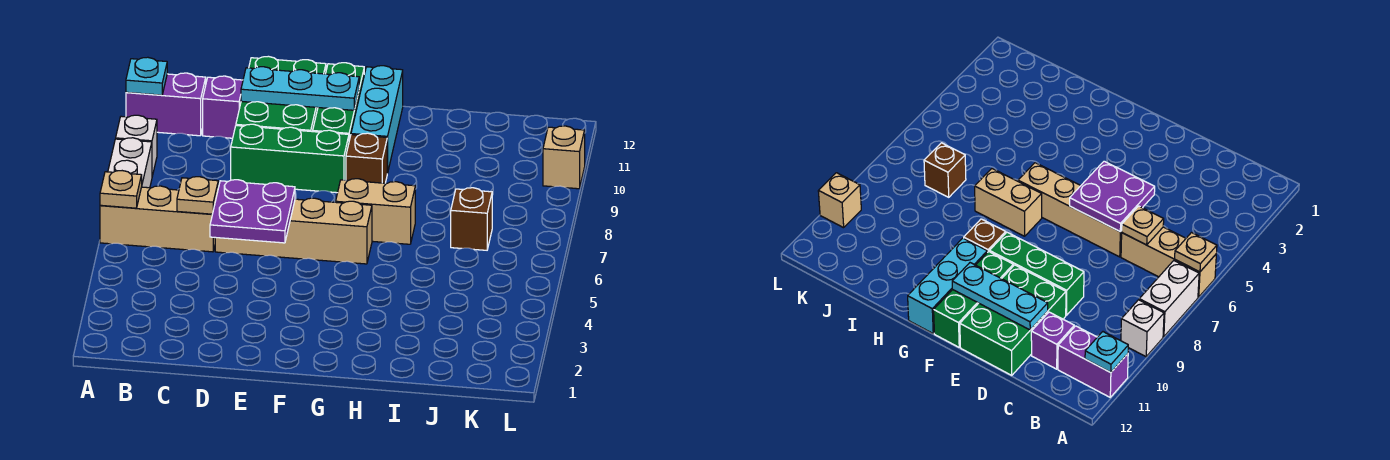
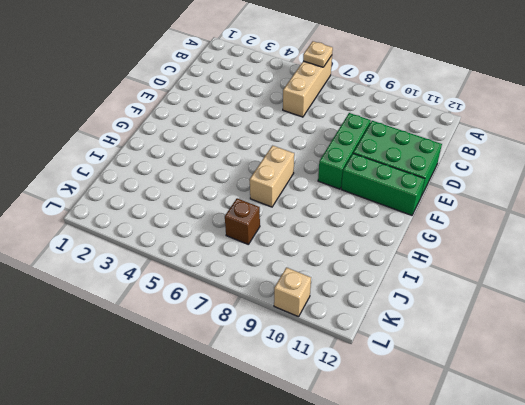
none -> white 1x2 brick [108,138,152,188]
none -> white 1x1 brick [116,115,157,176]
none -> purple 1x2 brick [126,73,206,136]

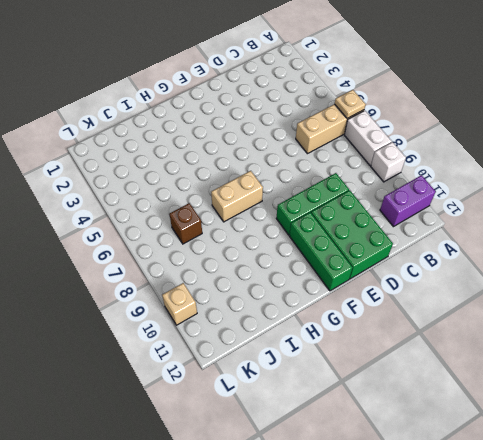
none -> purple 1x1 brick [203,76,243,138]
none -> tan 1x4 brick [215,198,372,264]
none -> brown 1x1 brick [346,133,387,183]

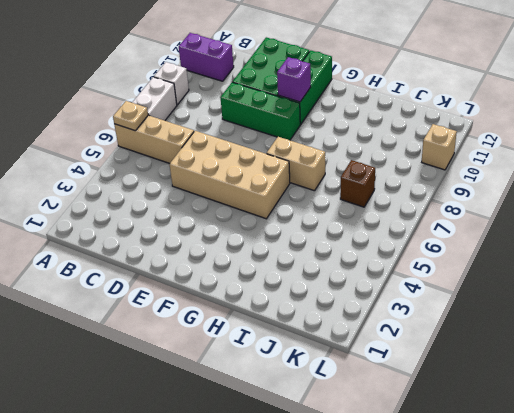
tan 2x4 brick [169,131,290,219] -> tan 1x4 brick [215,198,372,264]
purple 1x1 brick [277,57,311,102] -> purple 1x1 brick moved to [203,76,243,138]
none -> brown 1x1 brick [346,133,387,183]
none -> cyan 1x3 brick [351,66,403,173]
none -> cyan 1x1 plate [126,57,167,95]

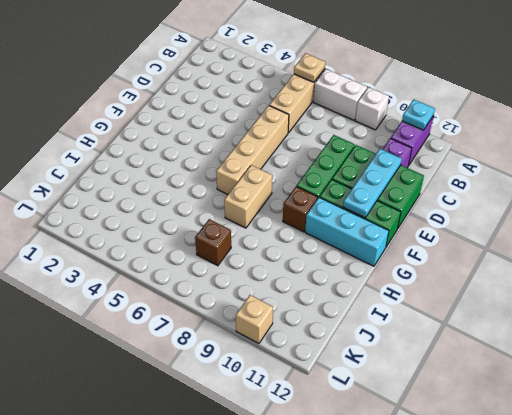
none -> tan 1x1 plate [177,177,218,214]
none -> purple 2x2 plate [210,180,295,243]

